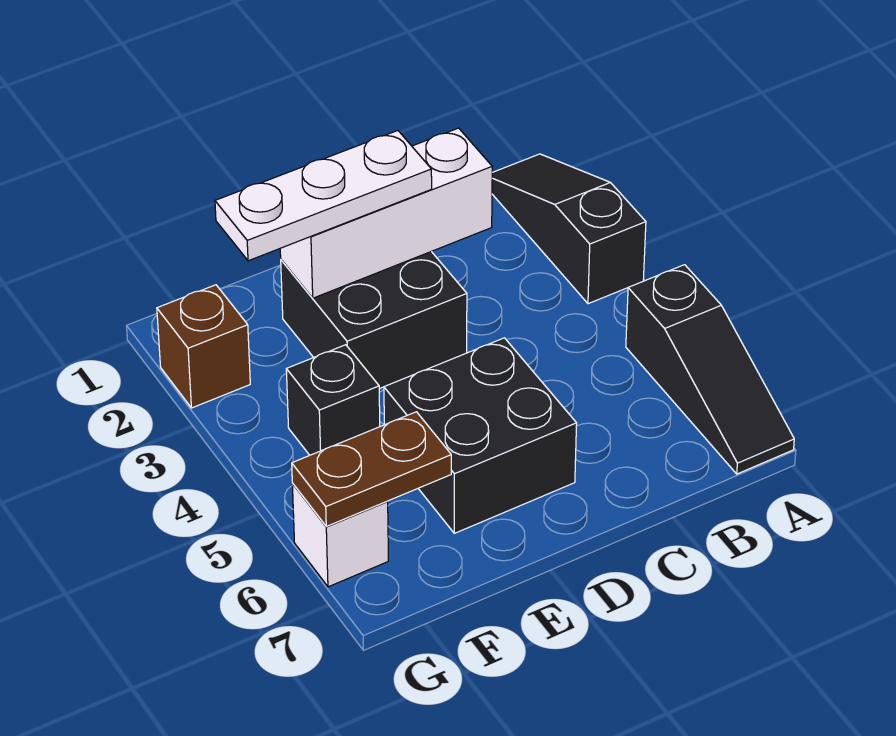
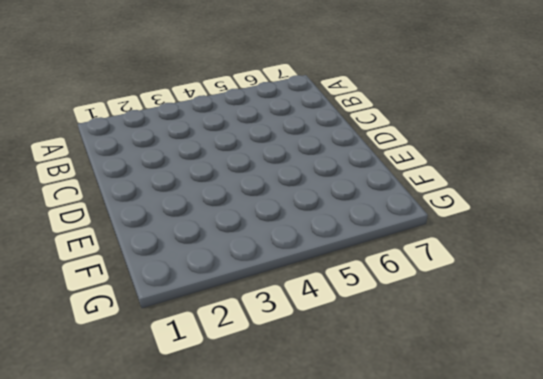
none -> black 1x3 slope [492,154,646,304]
none -> black 1x3 slope [626,265,794,474]

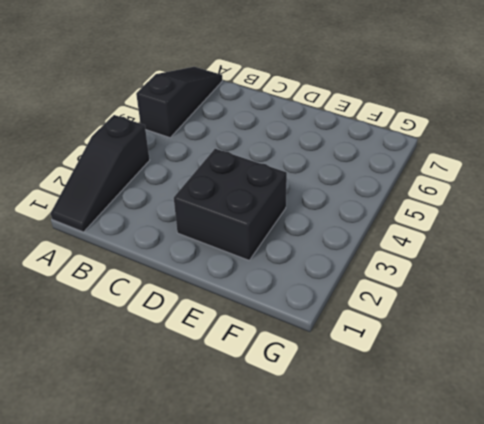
none -> black 2x2 brick [384,338,577,533]
none -> black 1x1 brick [286,345,380,455]

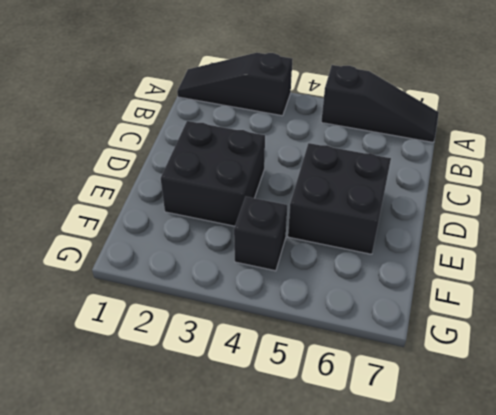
none -> brown 1x1 brick [157,285,250,408]
none -> white 1x1 brick [292,484,388,587]

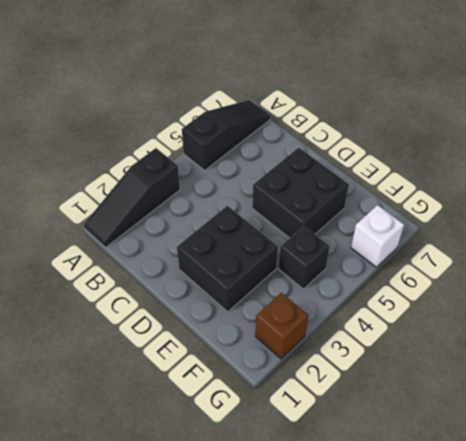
none -> white 1x3 brick [280,128,492,298]
none -> brown 1x2 plate [292,412,451,526]

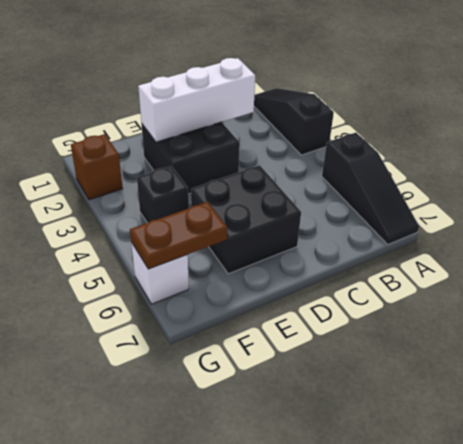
none -> white 1x3 plate [215,131,432,261]

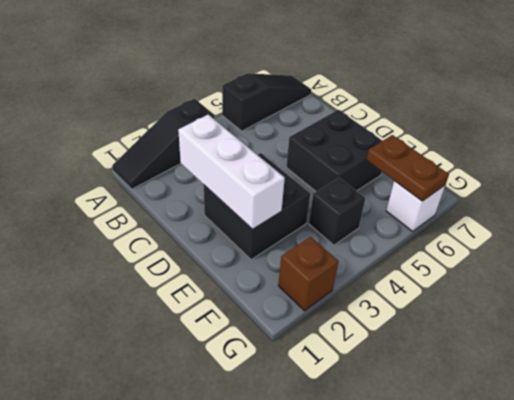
none -> white 1x3 plate [215,131,432,261]

